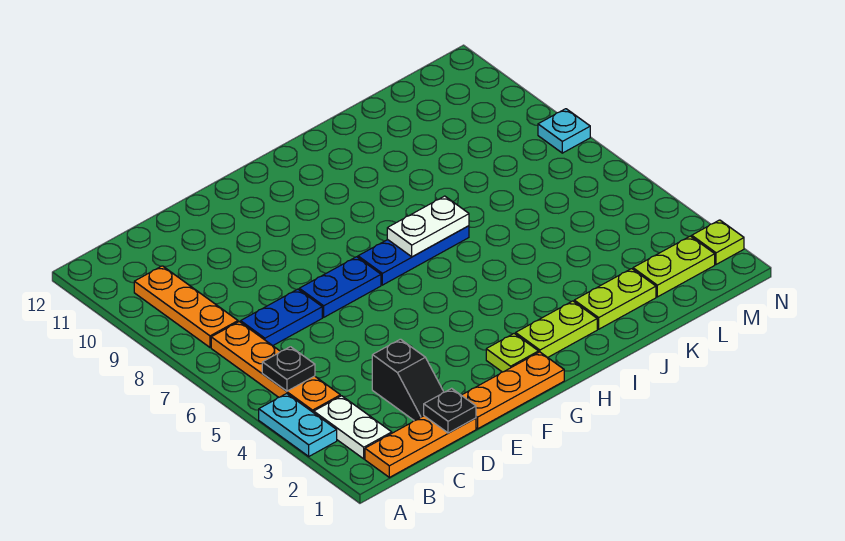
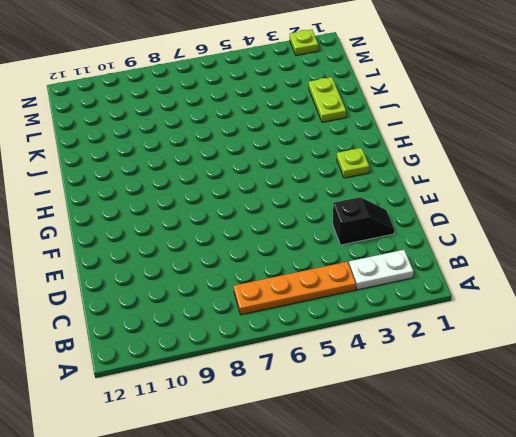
none -> cyan 1x2 plate [259,393,337,456]
none -> orange 1x3 plate [365,416,476,477]
none -> orange 1x3 plate [134,266,238,347]

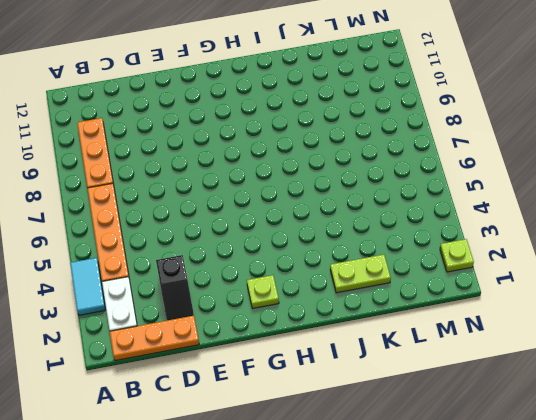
cyan 1x2 tile [70,258,105,315] -> cyan 1x2 plate [259,393,337,456]
none -> blue 1x2 plate [241,289,322,346]
none -> orange 1x3 plate [462,352,564,429]
none -> blue 1x2 plate [299,257,381,317]

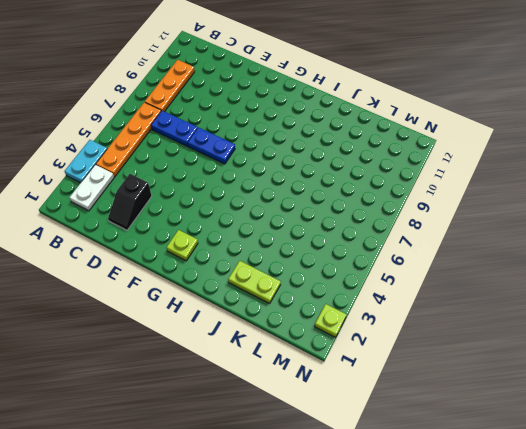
none -> orange 1x3 plate [365,416,476,477]
none -> orange 1x3 plate [462,352,564,429]
none -> blue 1x3 plate [358,226,469,285]

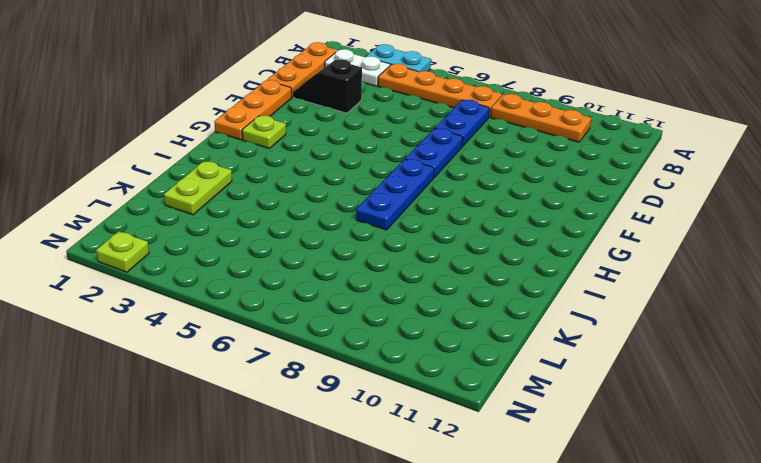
none -> lime 1x2 plate [516,301,597,357]
none -> lime 1x2 plate [633,236,715,297]
none -> cyan 1x1 plate [538,109,590,153]

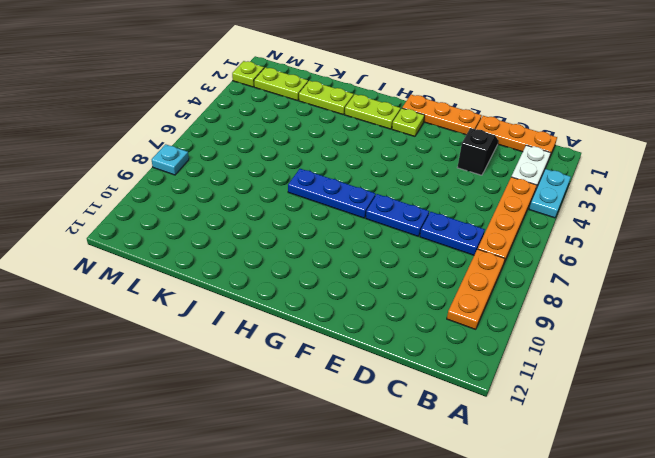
none -> black 1x1 plate [262,347,315,391]
none -> black 1x1 plate [424,388,476,433]
none -> white 1x2 plate [387,196,469,257]

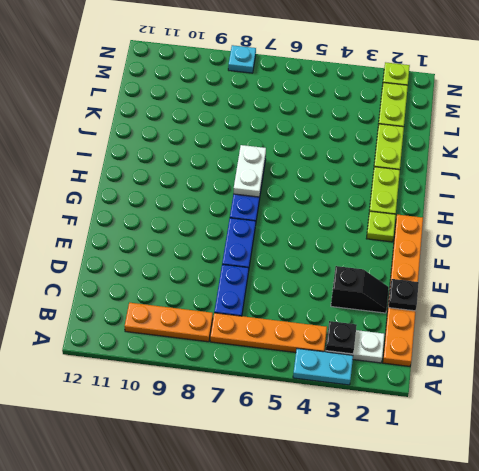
black 1x1 plate [326,321,357,354] -> black 1x1 plate moved to [262,347,315,391]

